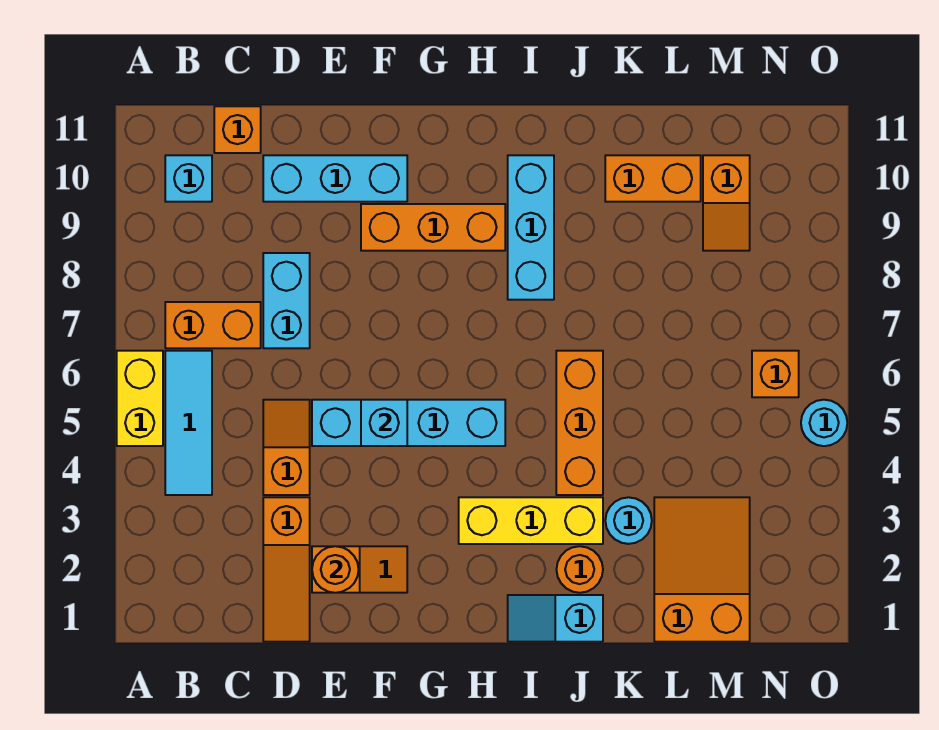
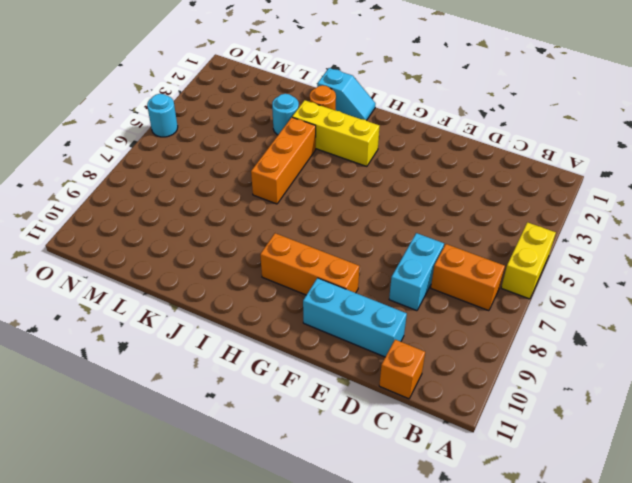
none -> cyan 1x3 tile [165,351,212,495]
none -> cyan 1x1 brick [165,155,212,202]
none -> orange 1x3 slope [263,497,310,642]

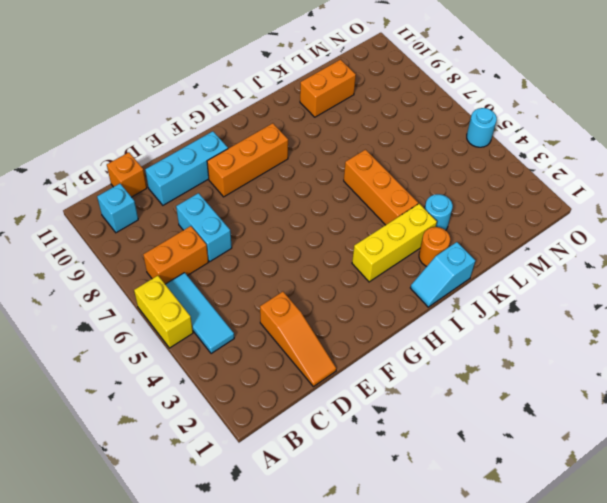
none -> orange 1x2 slope [263,400,310,495]
none -> orange 1x2 slope [312,546,407,593]
none -> cyan 1x4 brick [312,400,505,446]

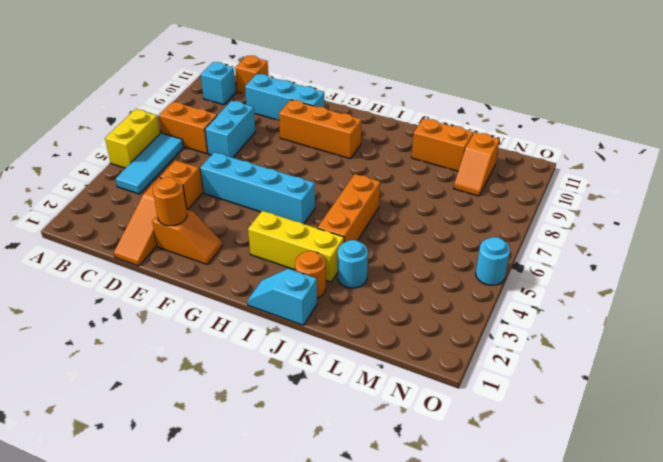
none -> cyan 1x3 brick [508,155,554,300]
none -> orange 2x3 slope [654,497,750,642]
none -> orange 1x1 brick [752,351,799,397]

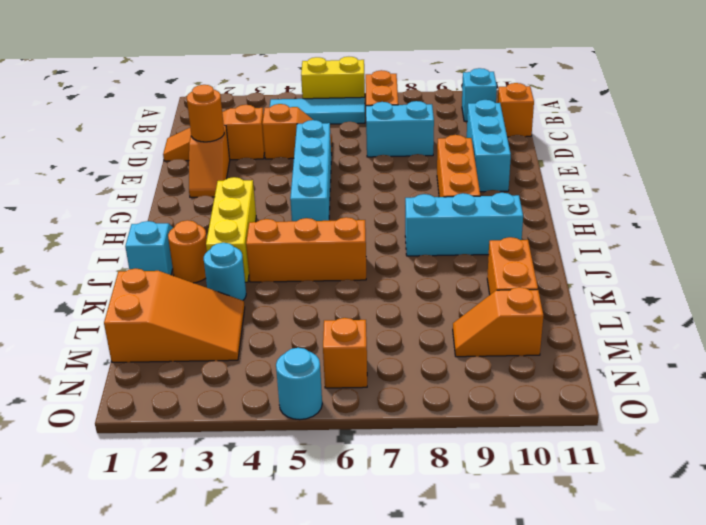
none -> cyan 1x1 brick [361,400,407,446]

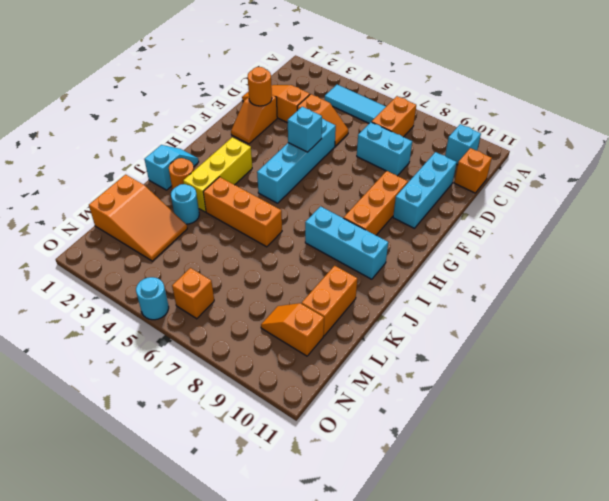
none -> yellow 1x2 brick [117,351,163,446]

